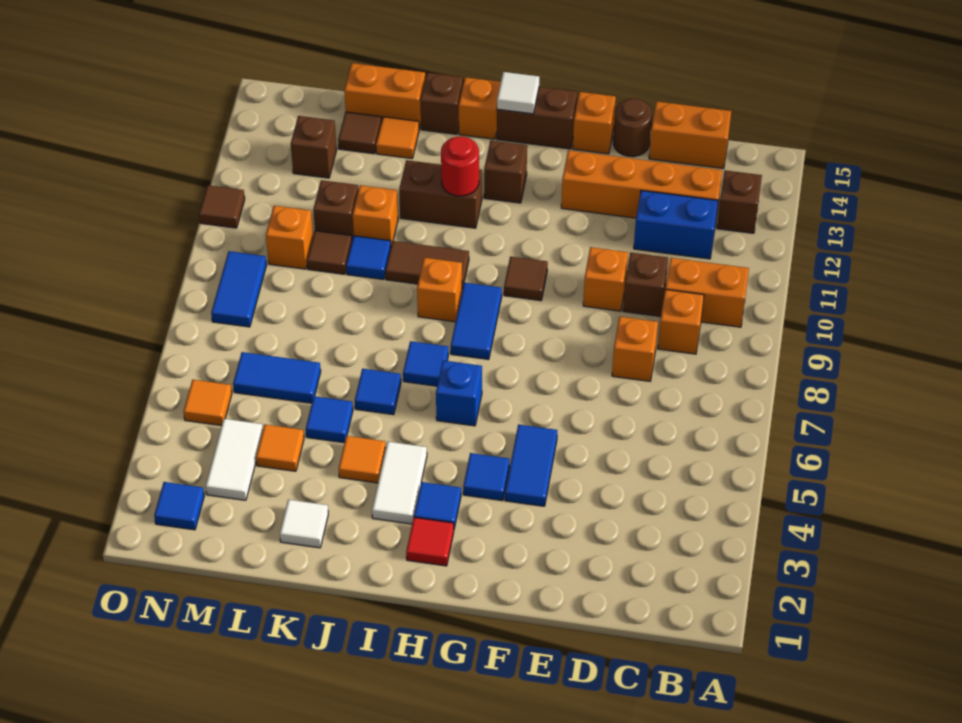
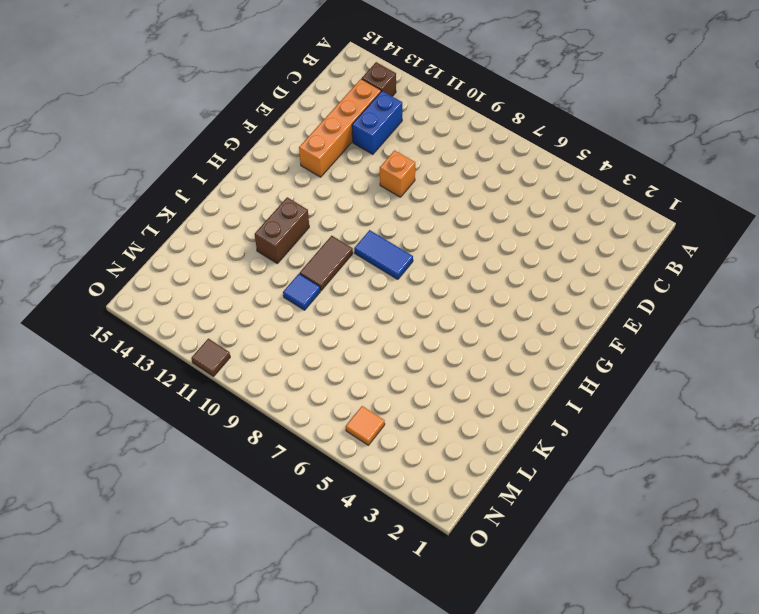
none -> orange 1x2 brick [665,258,749,327]
none -> orange 1x1 brick [658,290,704,354]
none -> orange 1x2 brick [649,101,731,169]
none -> orange 1x1 brick [612,317,658,381]

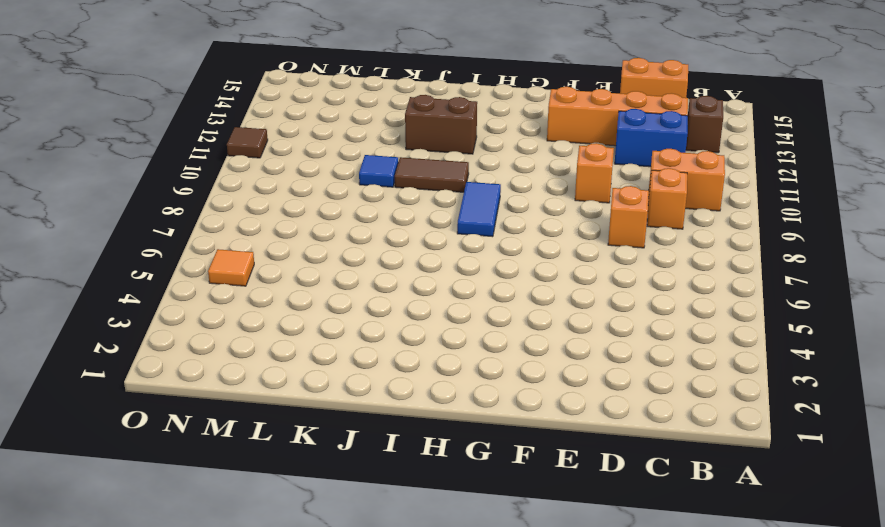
none -> brown 1x1 brick [623,252,668,317]
none -> brown 1x1 round brick [613,99,652,157]
none -> blue 1x2 tile [505,424,557,506]
none -> orange 1x1 brick [573,92,616,154]

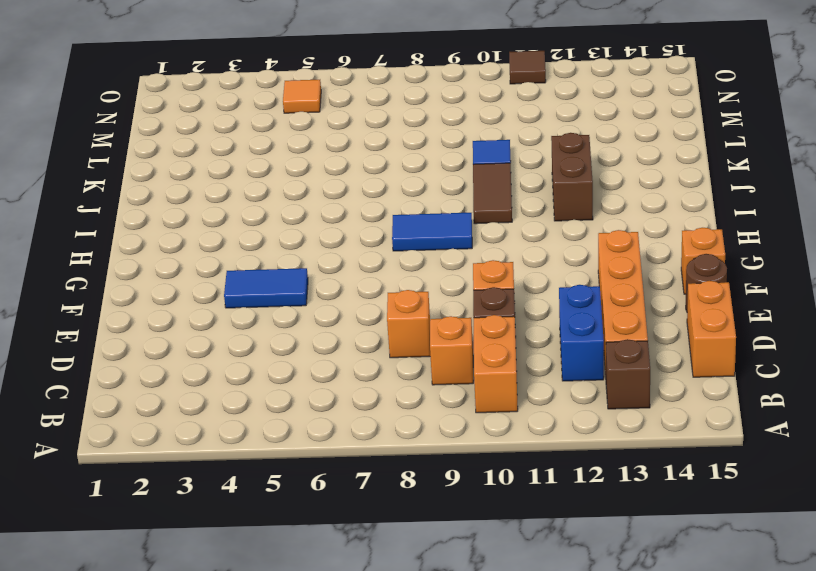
none -> blue 1x1 tile [463,453,510,501]
none -> brown 1x1 tile [504,256,548,301]
none -> brown 1x2 brick [497,87,577,149]
none -> red 1x1 tile [406,517,454,566]

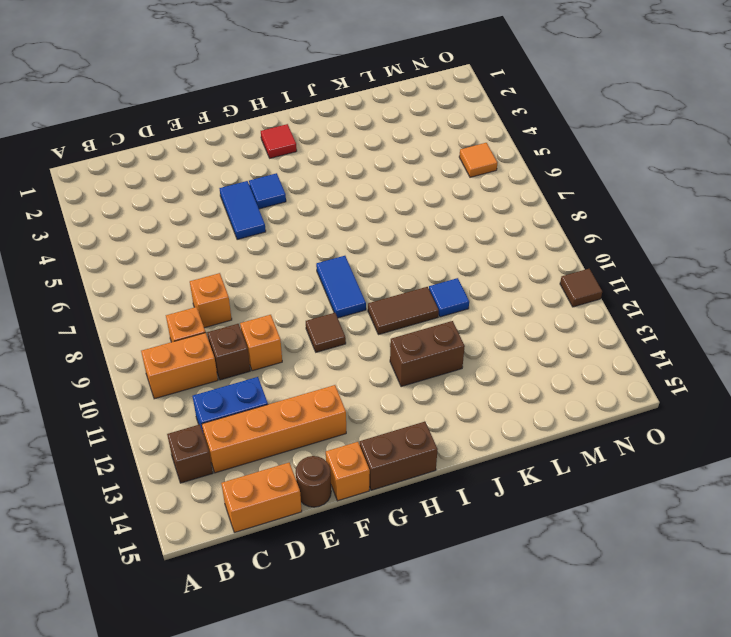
none -> blue 1x1 tile [414,482,461,528]
none -> blue 1x1 brick [436,360,482,426]
none -> brown 1x1 brick [484,140,527,203]
none -> white 1x2 tile [372,442,427,524]

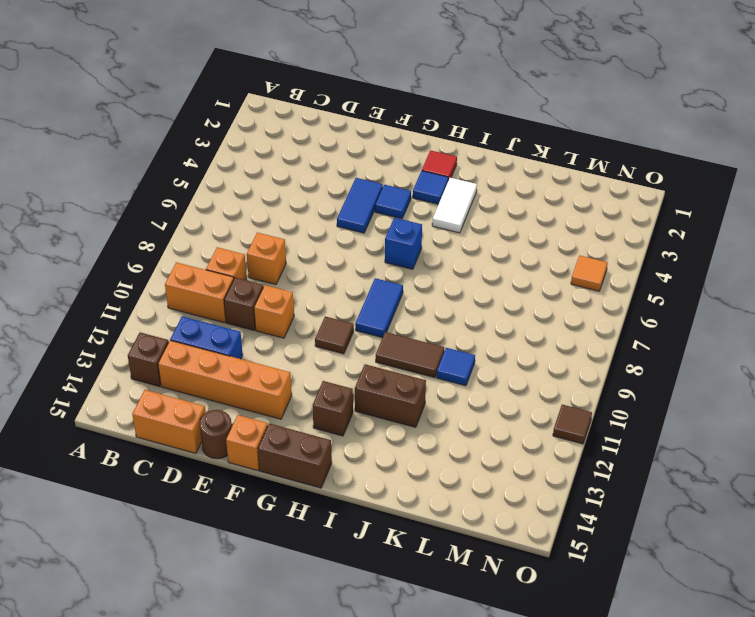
none -> blue 1x1 tile [403,341,448,386]
none -> orange 1x1 brick [417,258,462,322]
none -> orange 1x1 brick [459,77,501,139]
none -> orange 1x1 tile [339,436,386,483]

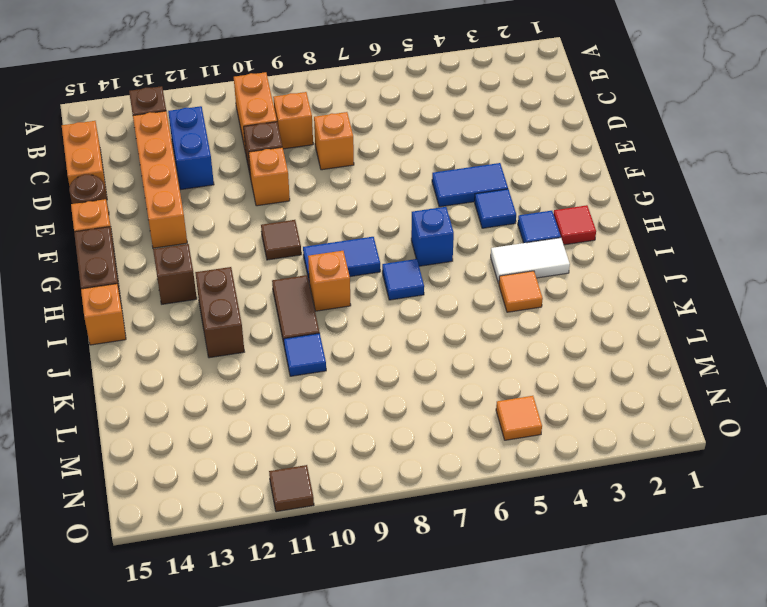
none -> blue 1x1 tile [355,369,401,415]
none -> brown 1x1 brick [420,73,463,134]
none -> white 1x1 tile [280,500,328,548]
none -> blue 1x1 tile [306,396,353,443]

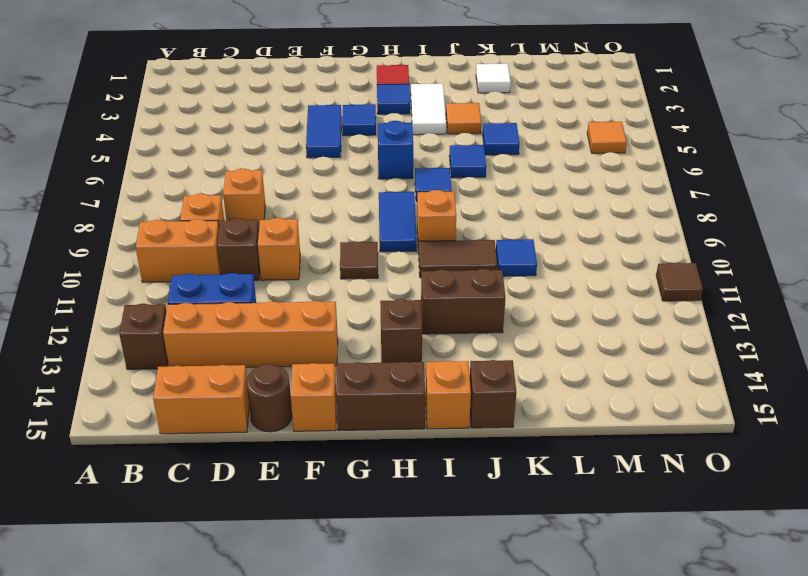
none -> orange 1x1 brick [353,185,398,245]
none -> orange 1x1 tile [376,117,419,159]
none -> orange 1x2 brick [344,63,425,129]
none -> orange 1x1 tile [256,424,304,471]

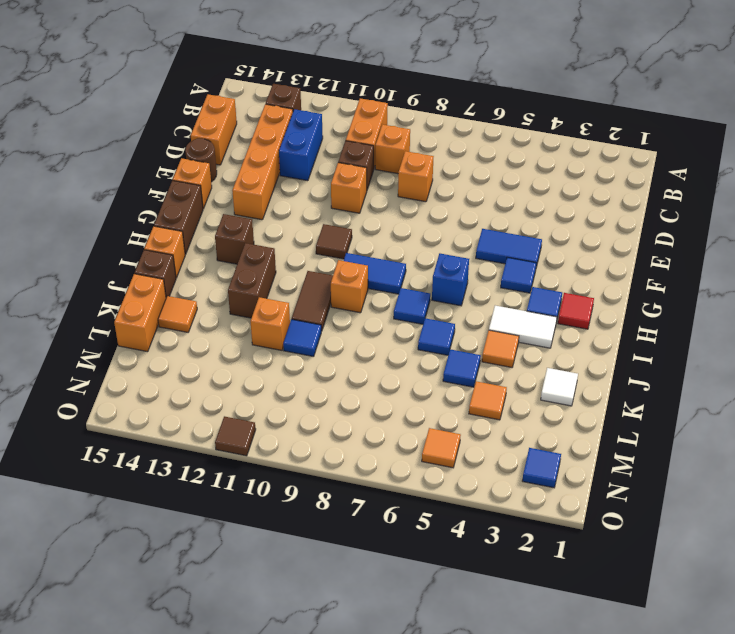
none -> blue 1x2 tile [233,352,321,403]
none -> brown 1x1 tile [307,231,352,274]
none -> brown 1x1 brick [313,180,358,239]
none -> brown 1x1 tile [338,112,381,154]

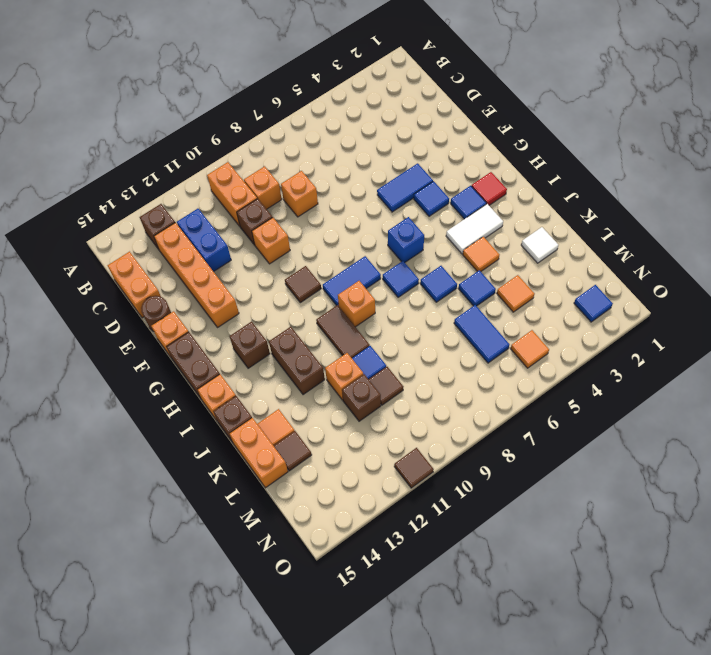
none -> white 1x2 tile [205,419,263,500]
none -> orange 1x1 brick [266,206,313,269]
none -> brown 1x1 brick [291,116,337,178]
none -> blue 1x2 tile [211,251,267,327]

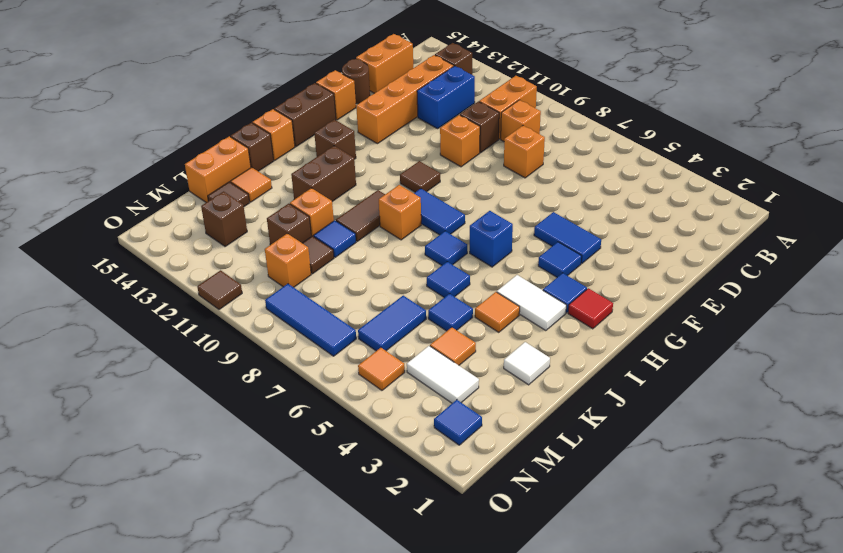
blue 1x3 tile [265,284,356,356] -> blue 1x2 tile [211,251,267,327]
none -> white 1x1 tile [497,72,539,114]
none -> red 1x1 round brick [441,137,479,196]

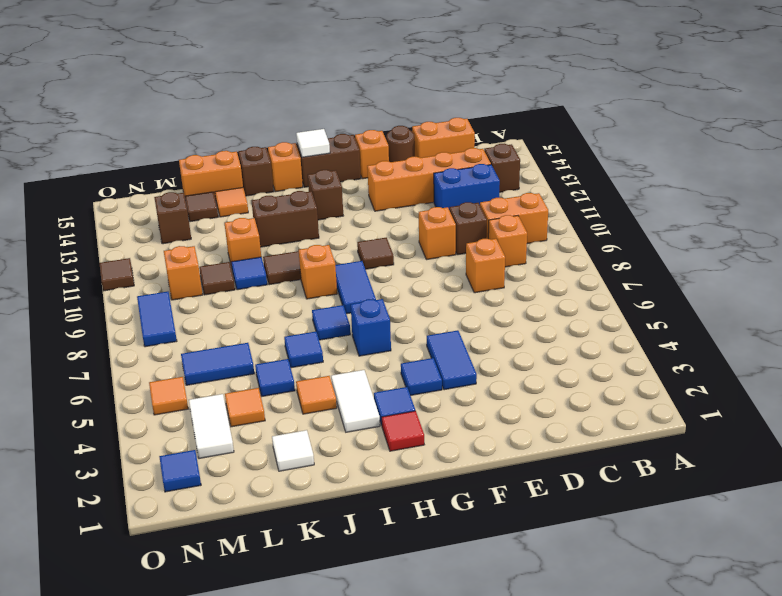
none -> brown 1x1 brick [313,180,358,239]
none -> red 1x1 round brick [441,137,479,196]

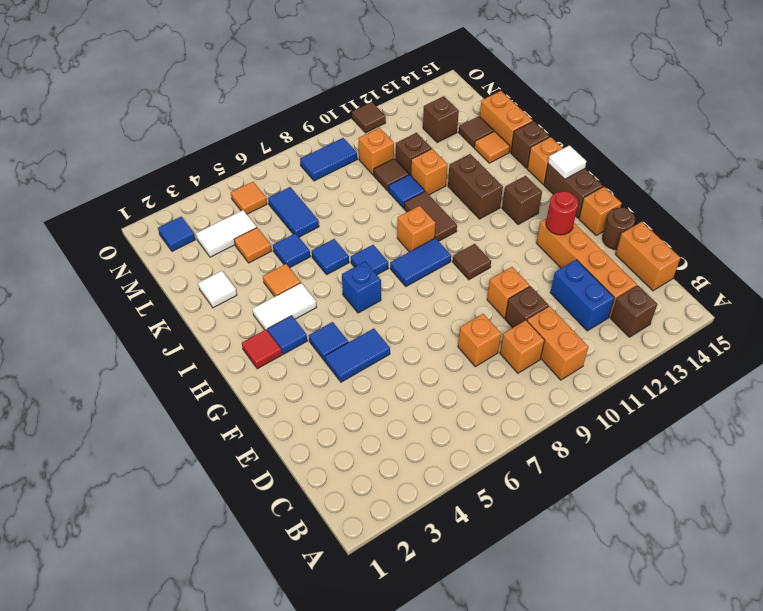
red 1x1 round brick [546,191,578,235] -> red 1x1 round brick moved to [441,137,479,196]

